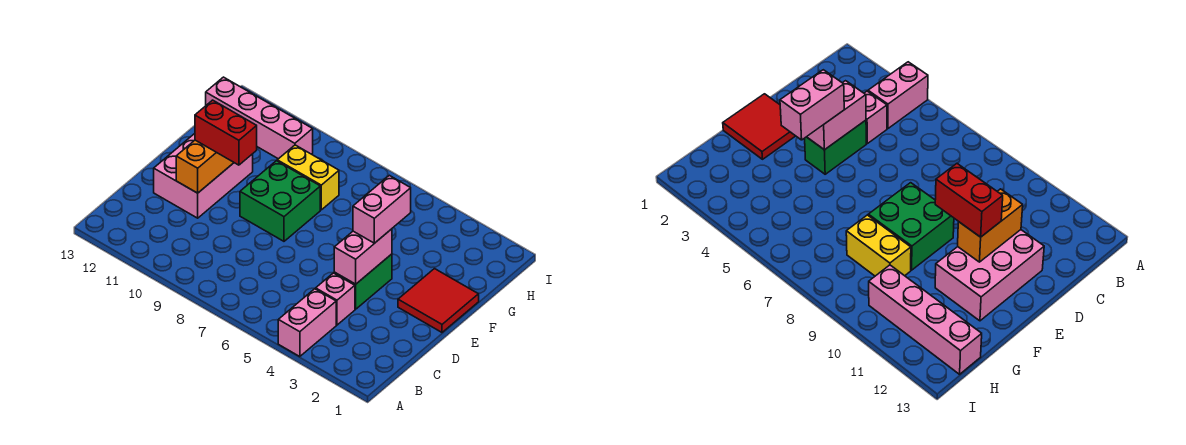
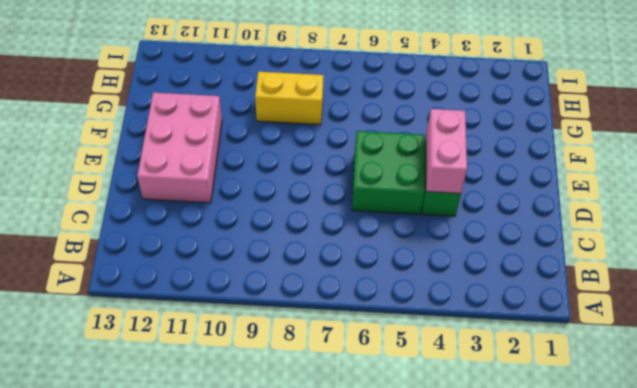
green 2x2 brick [352,131,425,214] -> green 2x2 brick moved to [240,161,320,241]
none -> pink 1x2 brick [278,289,336,357]
none -> pink 1x1 brick [316,273,355,325]
none -> red 2x2 tile [398,269,479,332]

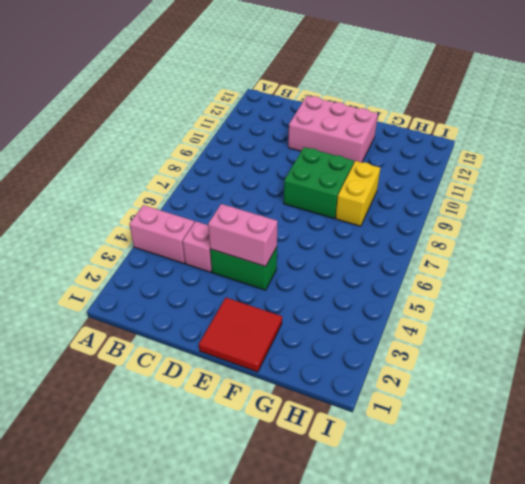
none -> pink 1x4 brick [206,77,313,159]
none -> orange 1x2 brick [176,140,234,193]
none -> pink 1x2 brick [353,175,411,243]

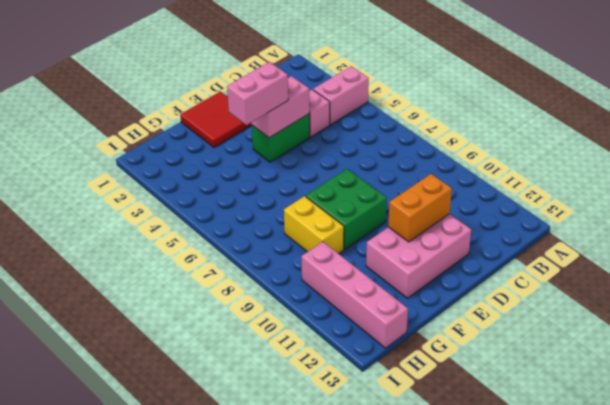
none -> red 1x2 brick [195,100,257,165]

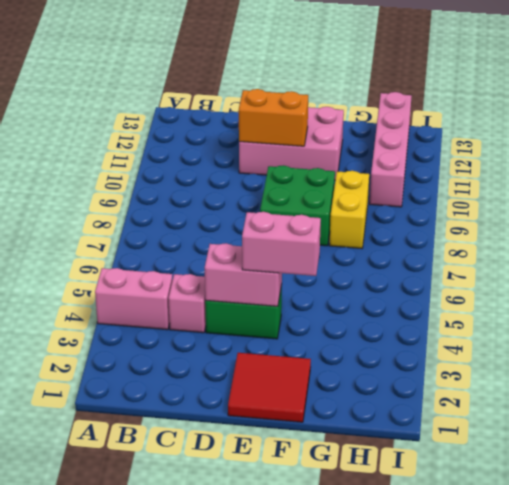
none -> red 1x2 brick [195,100,257,165]

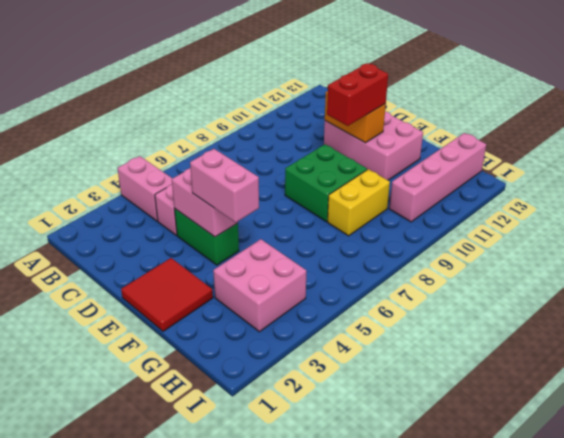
pink 2x2 brick [213,239,306,332] -> none

